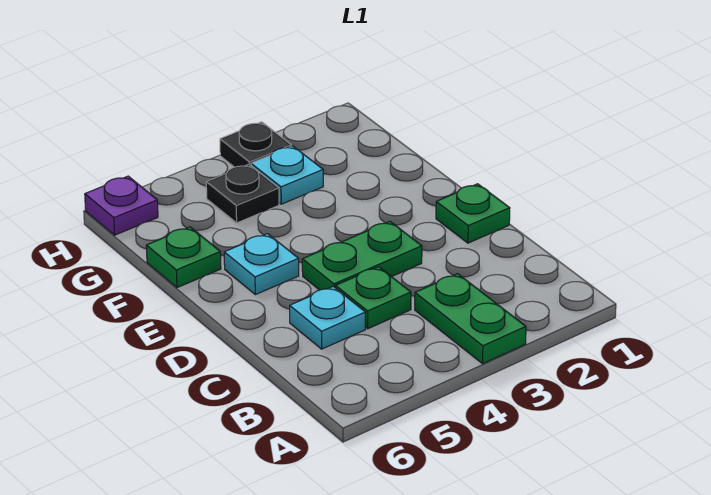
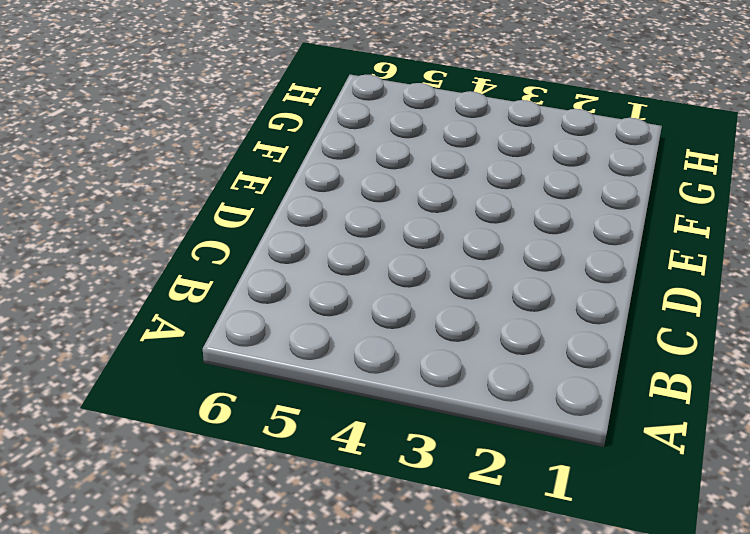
none -> green 1x2 plate [415,274,526,364]
none -> green 1x1 plate [336,267,411,329]

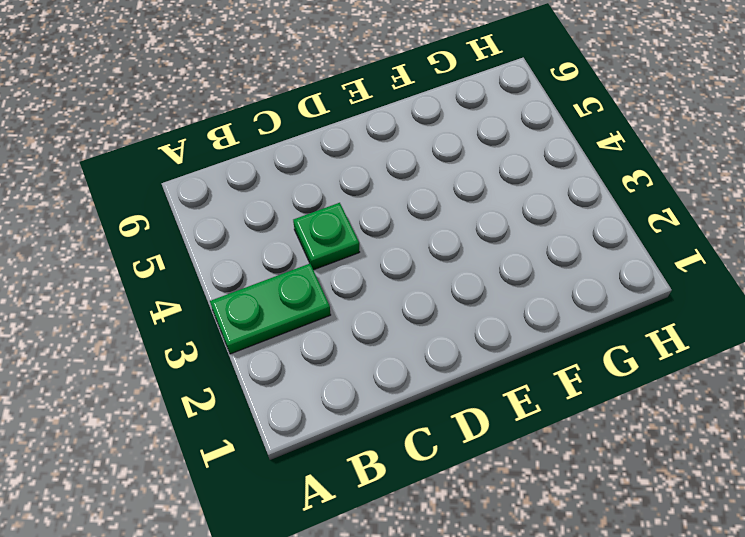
none -> cyan 1x1 plate [290,286,365,349]
none -> green 1x1 plate [436,184,510,243]

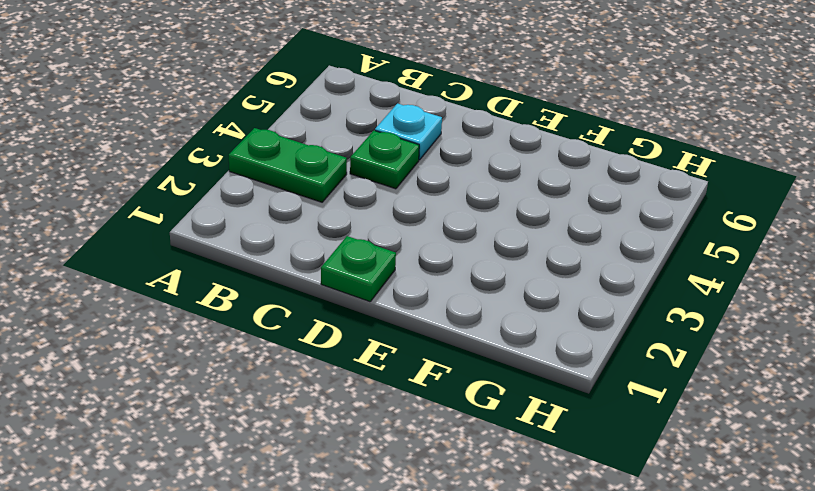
none -> green 1x2 plate [302,221,422,290]
none -> cyan 1x1 plate [224,234,299,295]

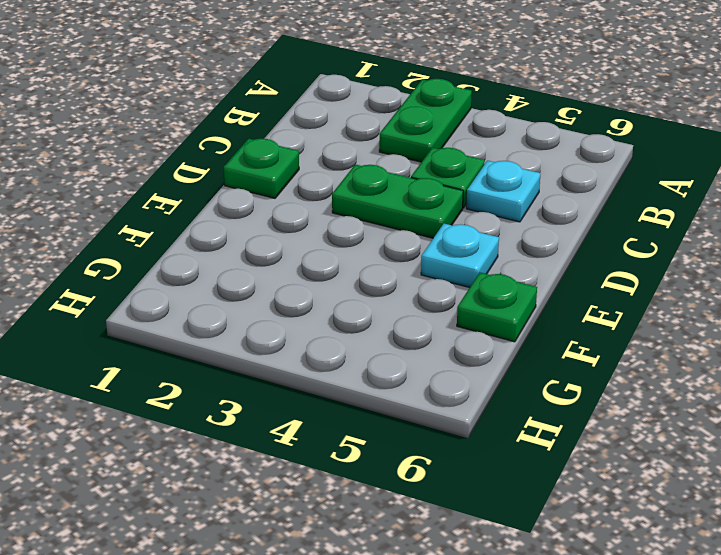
none -> cyan 1x1 plate [251,146,323,204]
none -> black 1x1 plate [206,164,279,223]

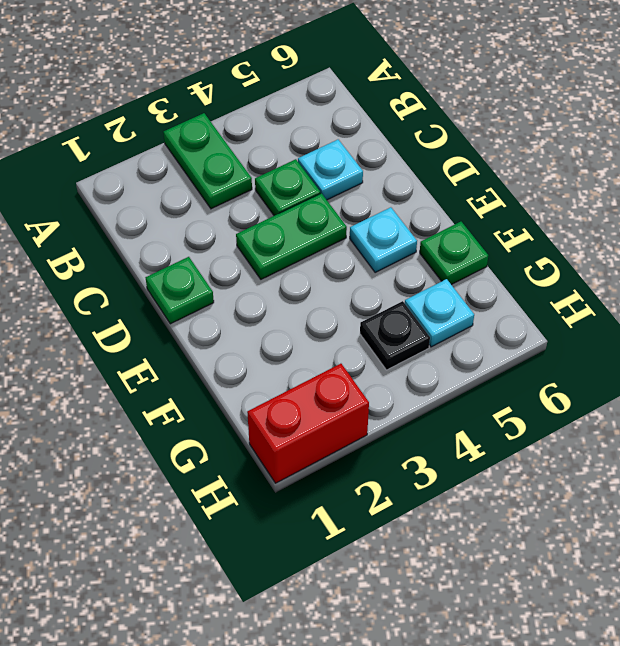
cyan 1x1 plate [405,279,474,347] -> cyan 1x1 plate moved to [251,146,323,204]
red 1x2 brick [247,364,369,483] -> none
none -> black 1x1 plate [220,122,291,167]
none -> purple 1x1 plate [85,176,158,235]

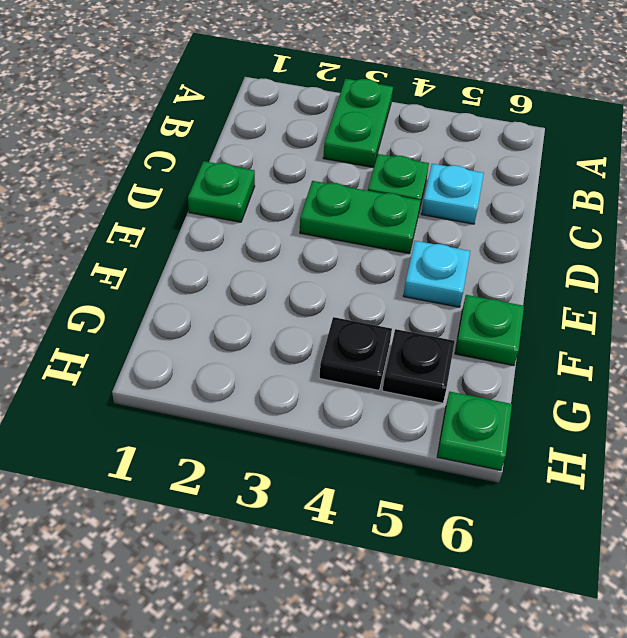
black 1x1 plate [382,329,455,403] -> black 1x1 plate moved to [220,122,291,167]
green 1x1 plate [437,392,512,470] -> purple 1x1 plate [85,176,158,235]
none -> cyan 1x1 plate [251,146,323,204]

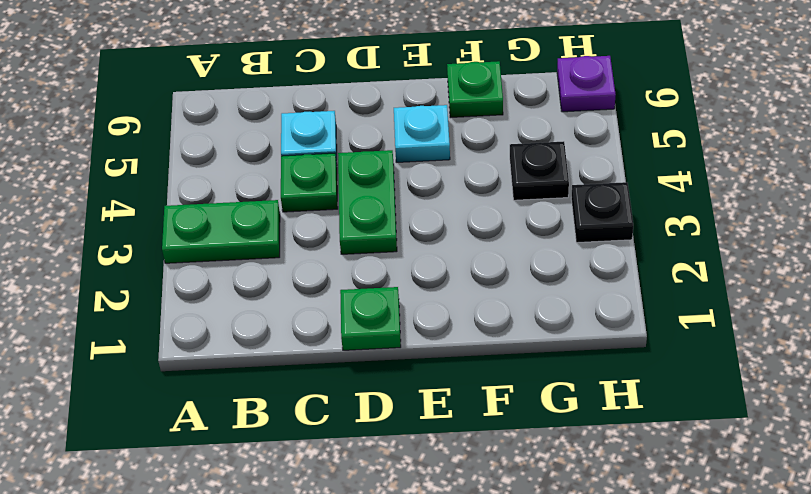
none -> cyan 1x1 plate [251,146,323,204]

